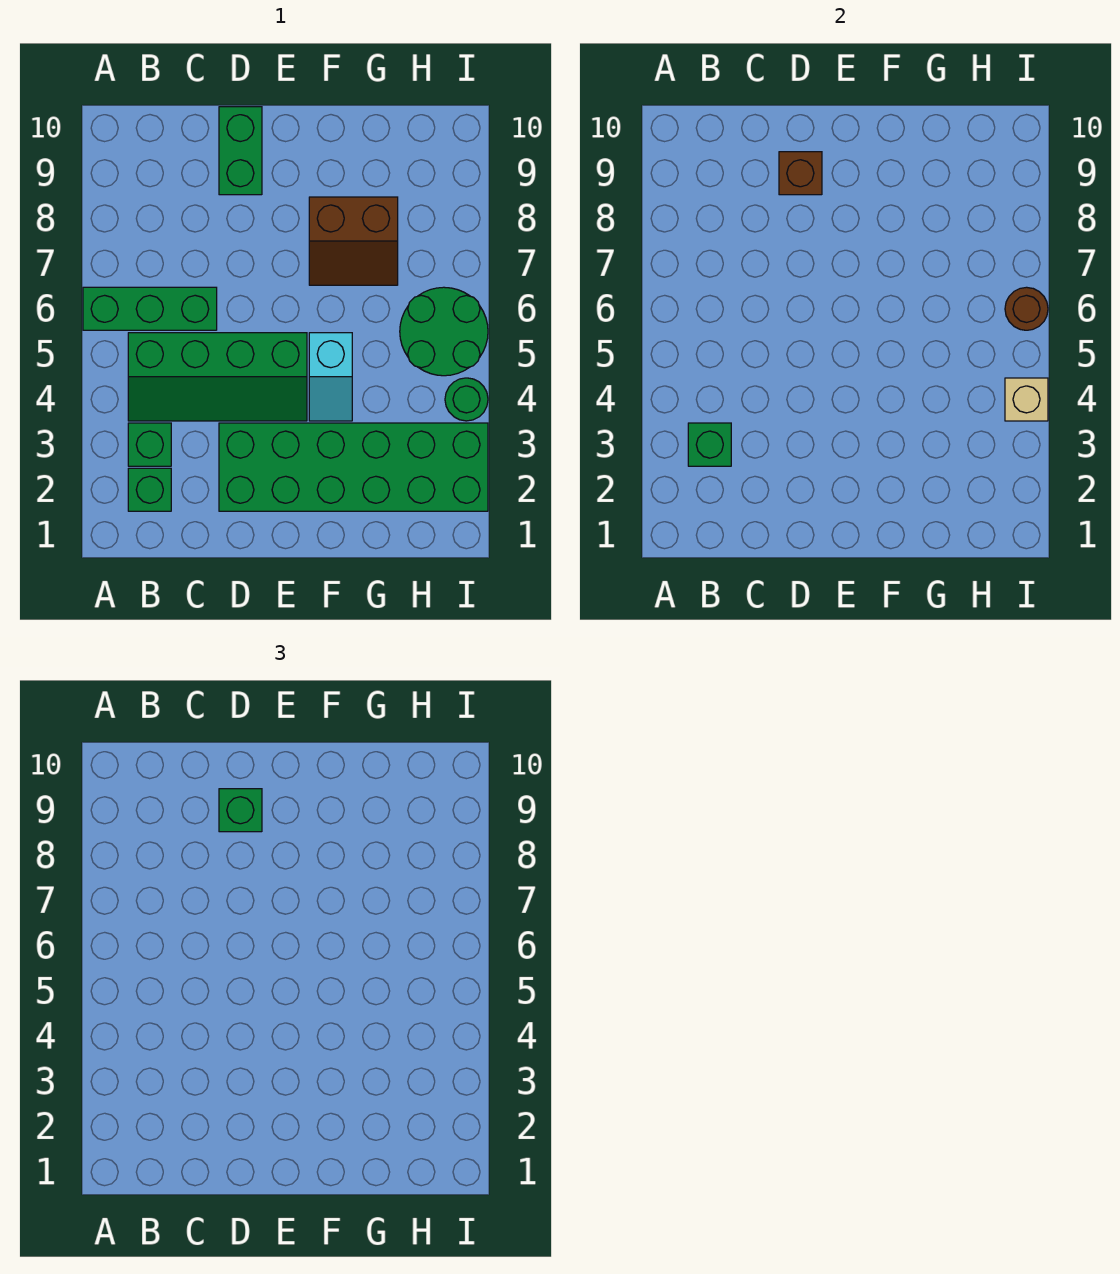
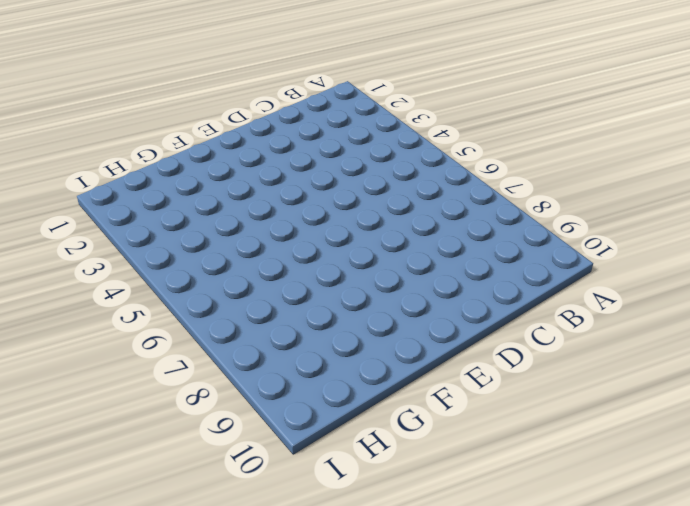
none -> green 1x3 brick [83,287,217,330]
none -> green 1x1 brick [128,468,171,511]
none -> green 1x1 brick [128,423,171,466]

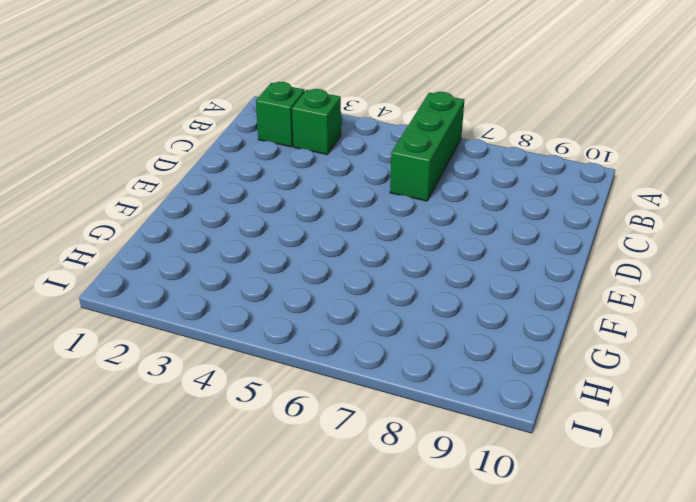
none -> green 2x4 slope [128,333,307,421]
none -> green 2x6 brick [219,423,488,511]
none -> green 1x2 brick [219,107,262,195]

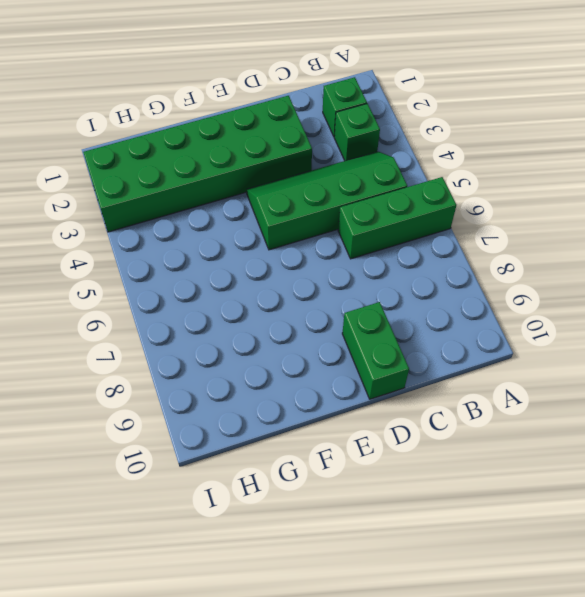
none -> cyan 1x2 slope [309,333,352,421]
none -> brown 2x2 slope [309,197,398,285]
none -> green 2x2 round brick [400,287,488,376]

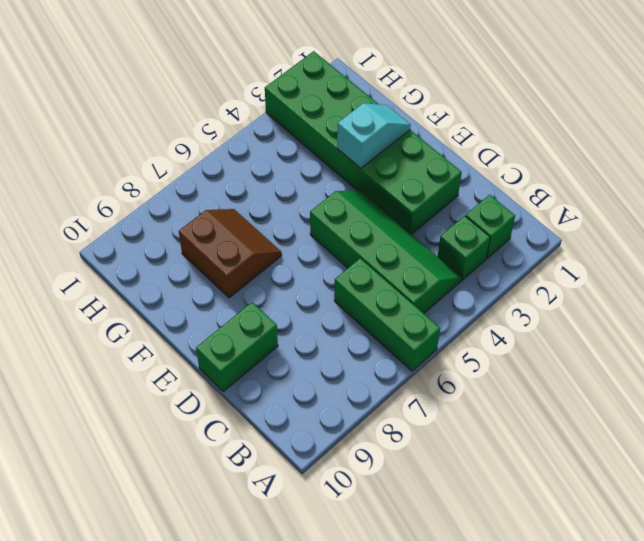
cyan 1x2 slope [337,103,411,168] -> cyan 1x2 slope moved to [309,333,352,421]
none -> green 2x2 round brick [400,287,488,376]
none -> green 1x1 round brick [445,378,488,421]
none -> green 1x1 brick [688,423,731,466]

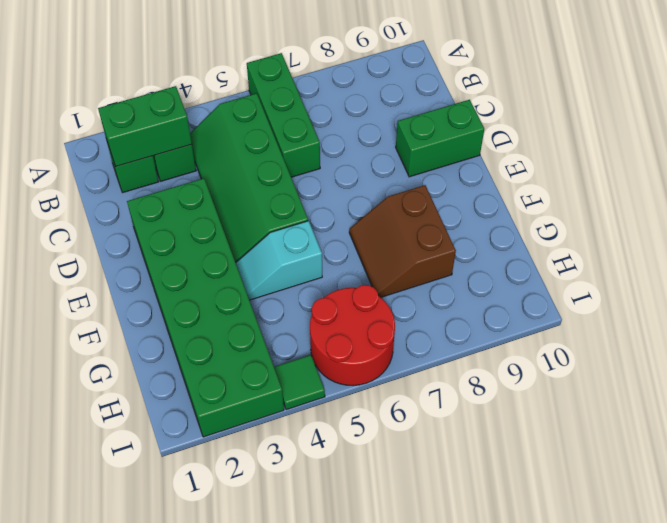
green 1x2 brick [98,86,192,167] -> green 1x1 brick [688,423,731,466]
red 2x2 round brick [310,285,395,386] -> green 2x2 round brick [400,287,488,376]
green 1x1 tile [274,355,325,410] -> green 1x1 round brick [445,378,488,421]
none -> brown 1x1 brick [779,152,822,195]
none -> tan 1x1 brick [1005,378,1048,421]
none -> brown 1x1 round brick [1005,287,1048,330]

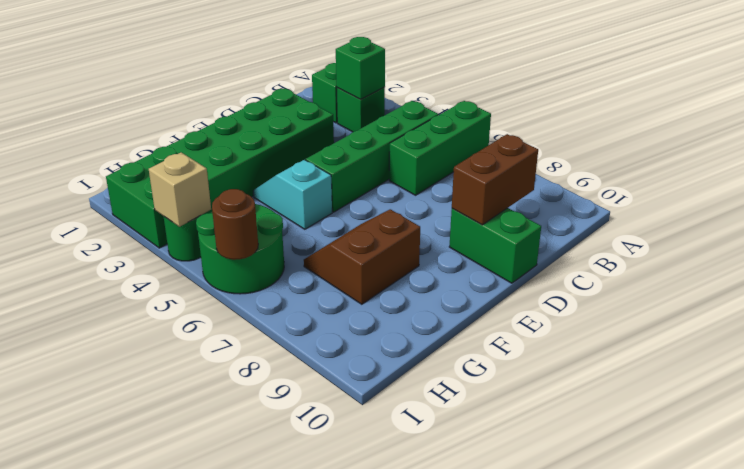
brown 1x2 brick [452,134,538,225] -> brown 1x1 brick [779,152,822,195]
none -> green 1x1 brick [219,789,262,832]

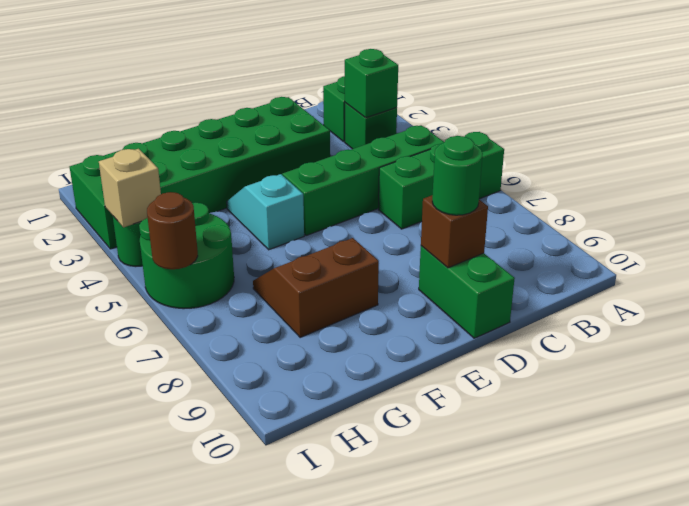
green 1x1 round brick [432,136,483,215] -> green 1x1 brick [219,789,262,832]

